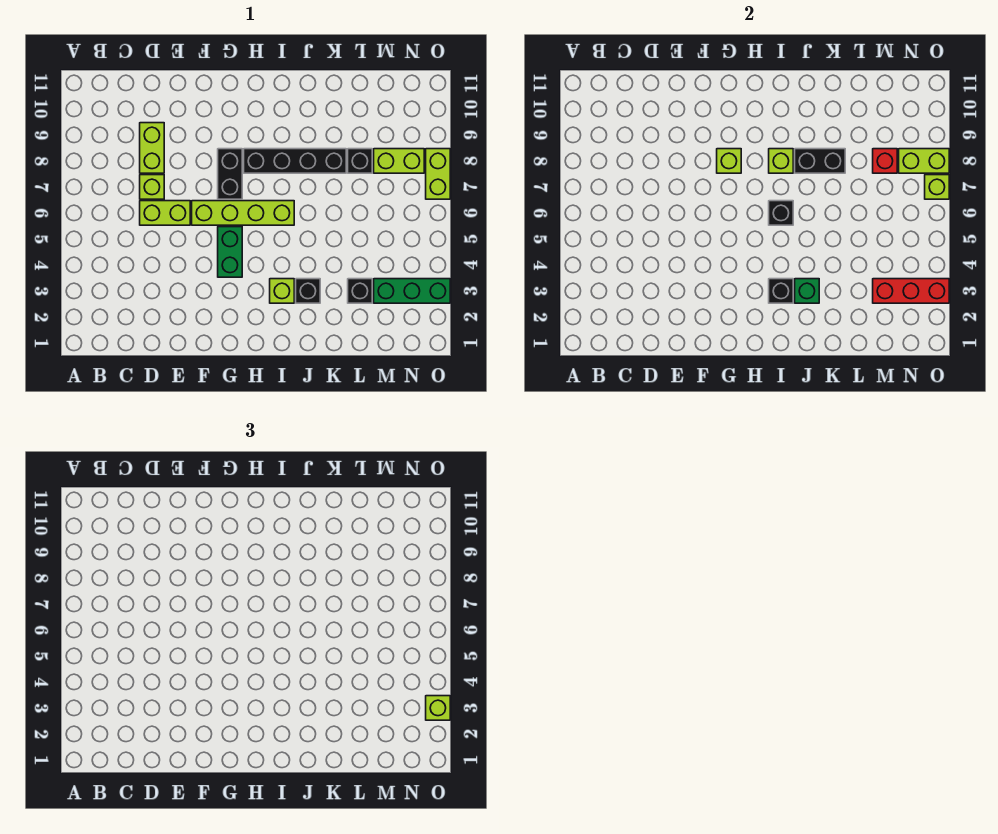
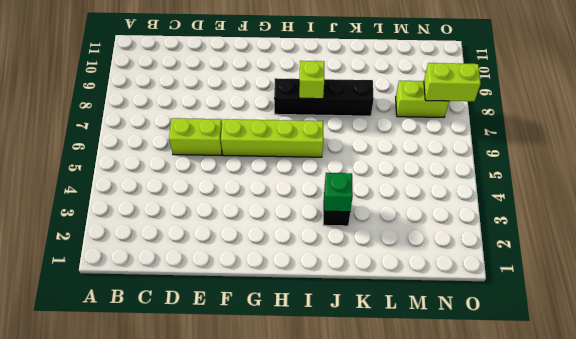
none -> lime 1x1 brick [140,175,164,199]
none -> lime 1x2 brick [140,123,164,173]
none -> green 1x2 brick [218,227,242,277]

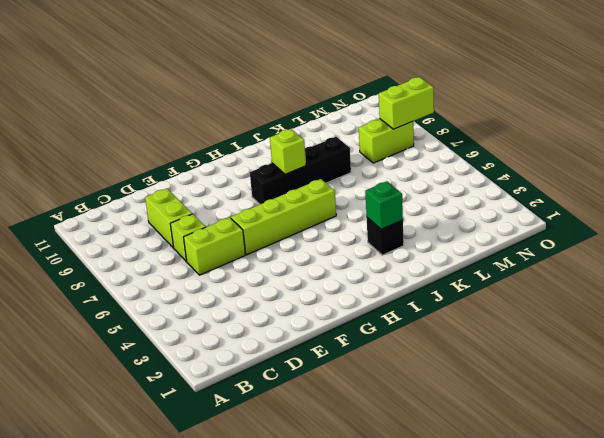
none -> green 1x2 brick [218,227,242,277]
none -> black 1x2 brick [218,149,242,199]
none -> lime 1x1 brick [270,279,294,303]

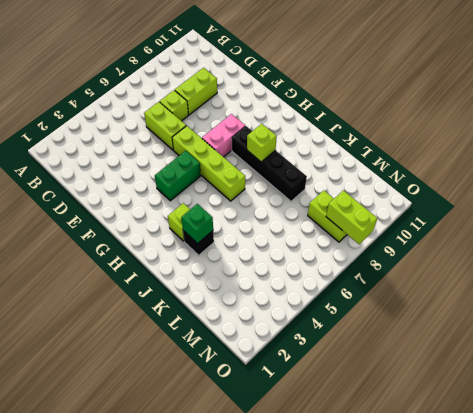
pink 1x2 brick [202,114,245,157] -> black 1x2 brick [218,149,242,199]
none -> black 1x1 brick [348,279,372,303]
none -> black 1x1 brick [348,149,372,173]
none -> green 1x3 brick [374,279,450,303]

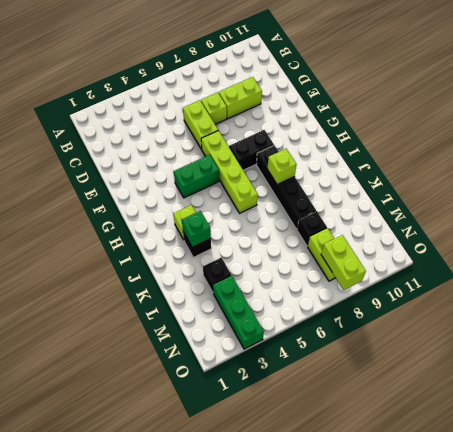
none -> lime 1x2 brick [426,149,450,199]
none -> lime 1x1 brick [717,149,741,173]
none -> black 1x1 brick [769,279,793,303]

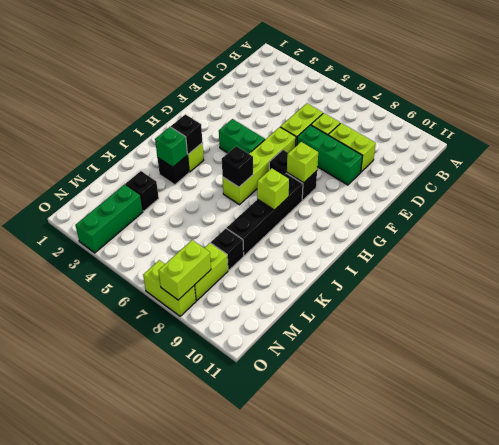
green 1x3 brick [297,125,362,185] -> none
none -> black 1x2 brick [795,149,845,173]
none -> red 1x3 brick [873,279,949,303]
none -> red 1x1 brick [873,149,897,173]

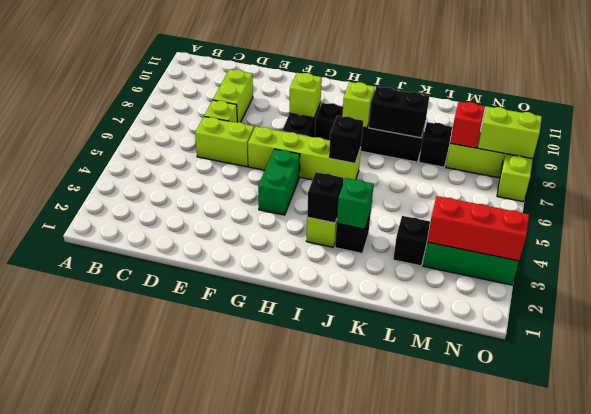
none -> lime 1x1 brick [925,175,949,199]
none -> lime 1x1 brick [426,696,450,720]

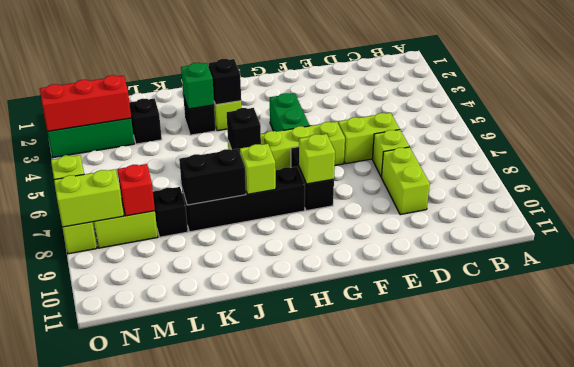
none -> lime 1x1 brick [426,696,450,720]

